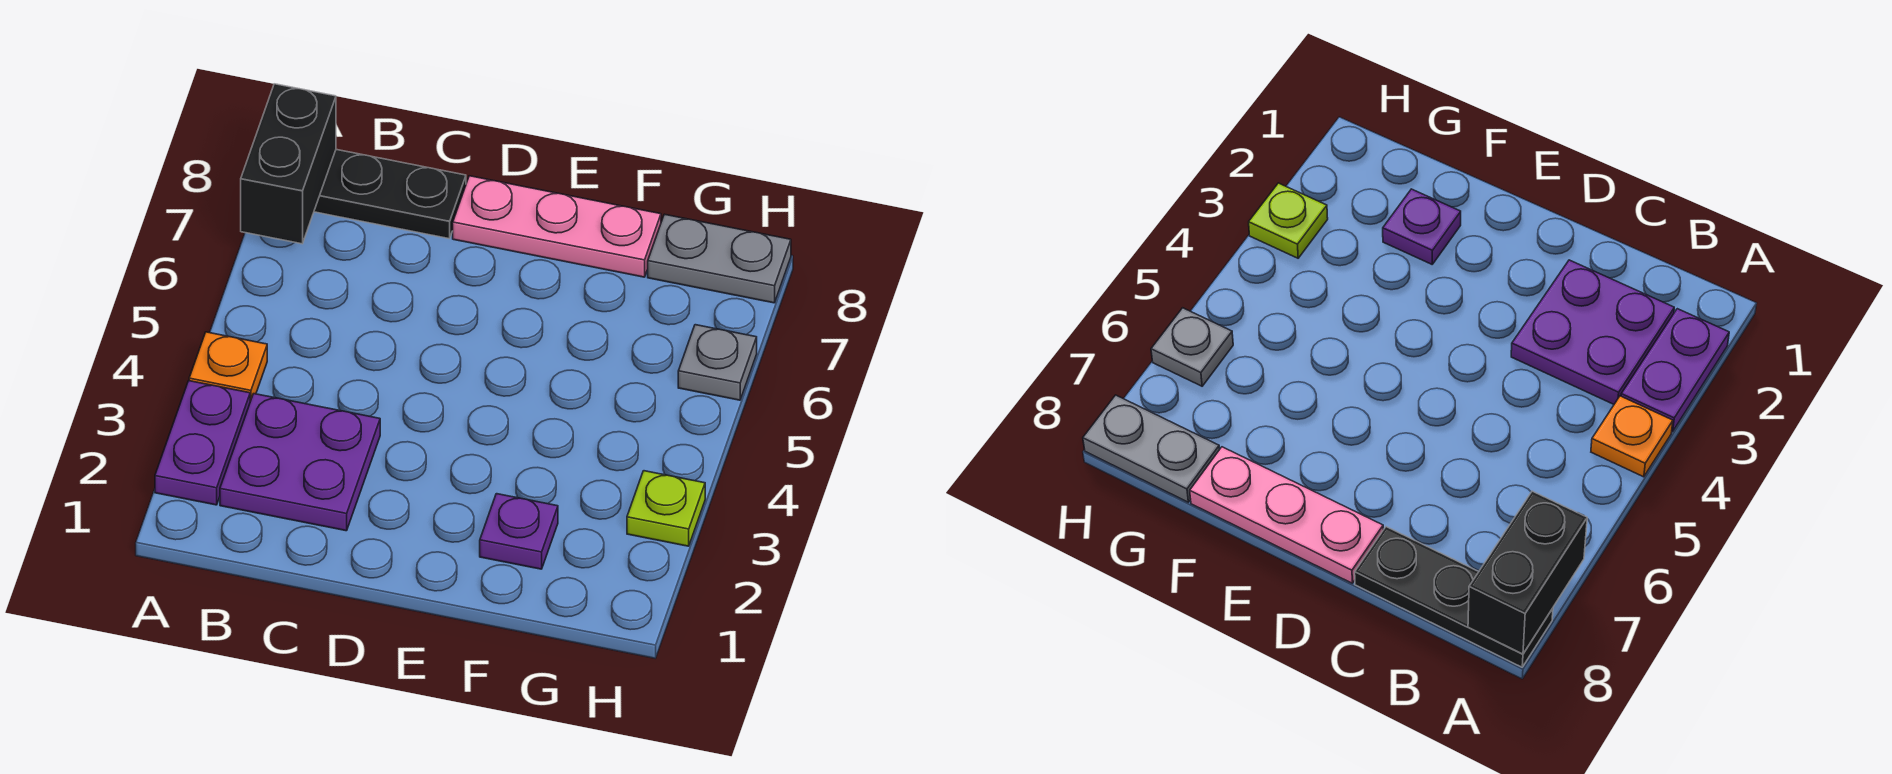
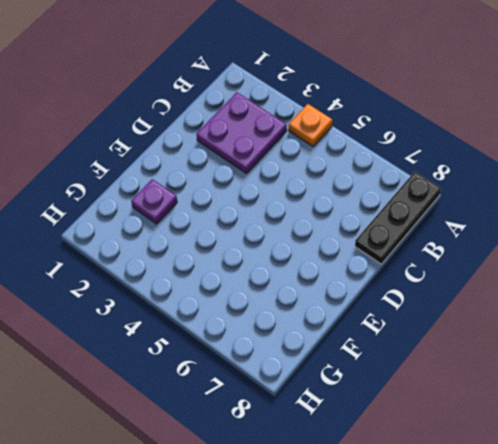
none -> purple 1x2 plate [155,381,250,505]
none -> pink 1x3 plate [453,176,661,277]

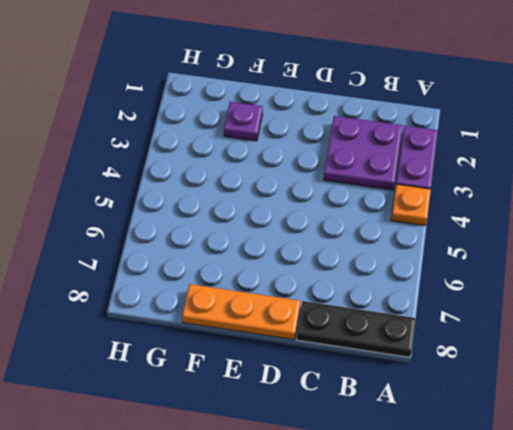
orange 1x3 plate [182,284,301,340] -> pink 1x3 plate [453,176,661,277]
none -> grey 1x2 plate [648,214,791,303]
none -> lime 1x1 plate [627,471,705,546]

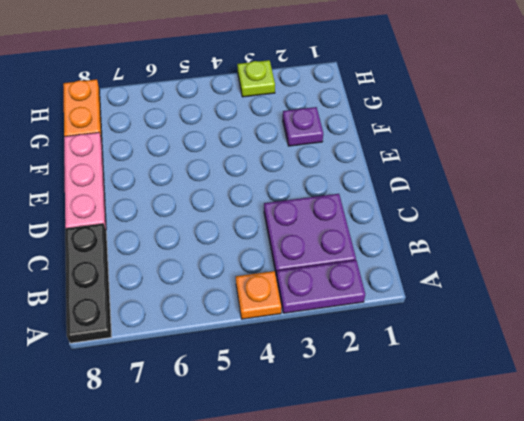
orange 1x2 plate [63,79,102,139] -> grey 1x2 plate [648,214,791,303]
none -> grey 1x1 plate [678,325,757,400]
none -> black 1x2 brick [241,84,336,244]

